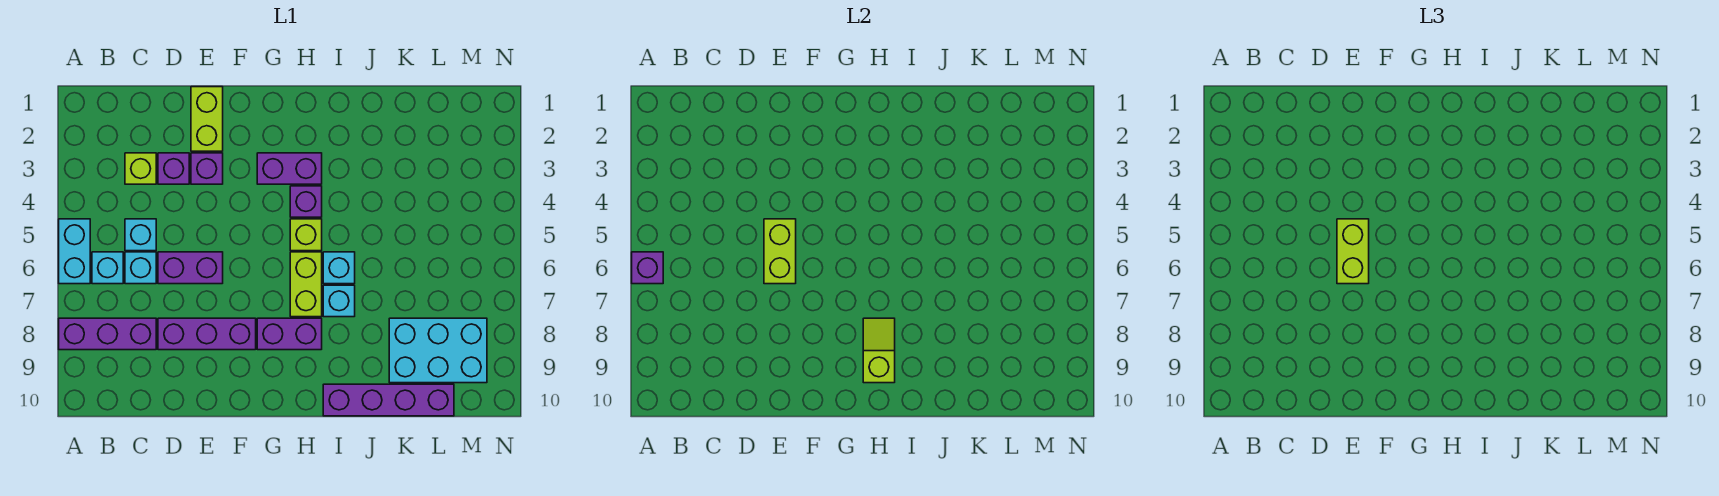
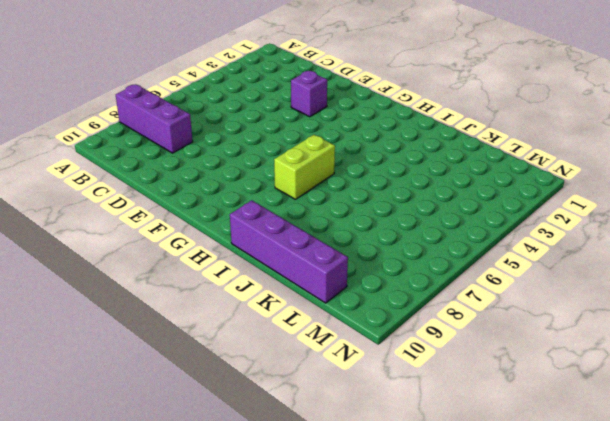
none -> cyan 1x2 brick [59,219,90,284]
none -> cyan 1x1 brick [92,252,123,284]
none -> lime 1x1 brick [125,153,156,184]

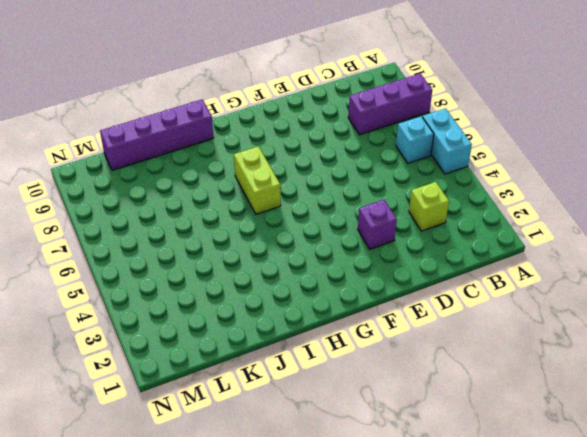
none -> cyan 1x1 brick [125,219,156,251]
none -> cyan 1x1 brick [125,252,156,284]
none -> purple 1x1 brick [158,153,189,184]

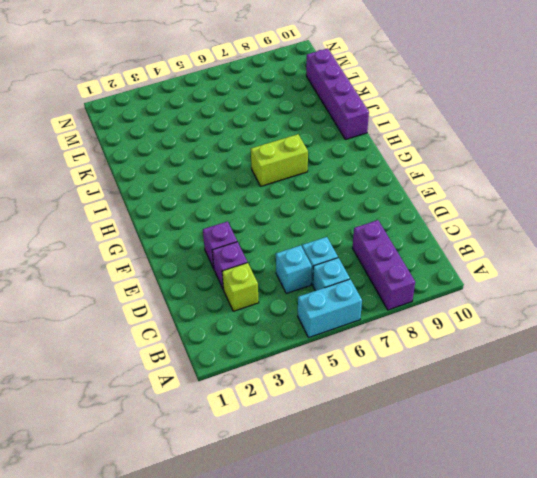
none -> purple 1x2 brick [158,252,223,284]
none -> purple 1x3 brick [158,318,256,350]
none -> lime 1x2 brick [191,87,223,151]

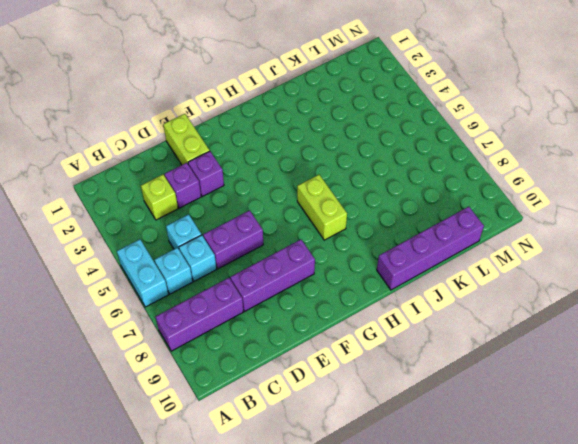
none -> purple 1x2 brick [257,153,322,184]
none -> purple 1x2 brick [257,318,322,350]
none -> purple 1x1 brick [290,186,322,217]

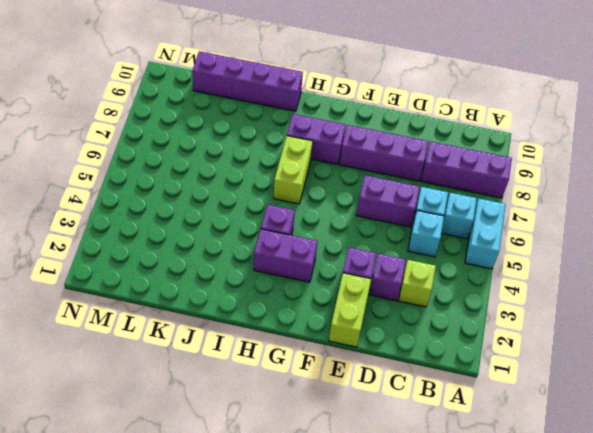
none -> lime 1x1 brick [290,219,322,251]
none -> cyan 1x1 brick [323,252,355,284]
none -> cyan 1x1 brick [323,285,355,317]

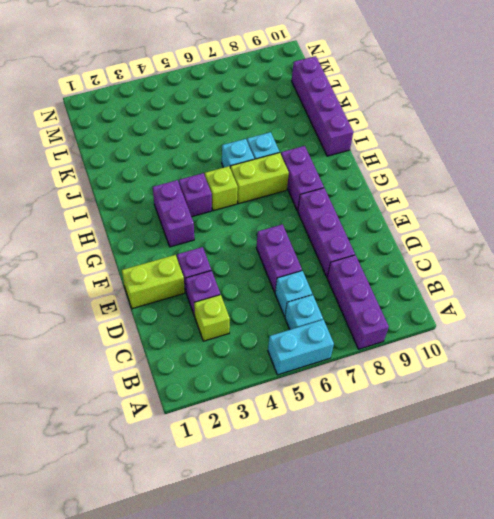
none -> cyan 1x1 brick [125,219,156,251]
none -> cyan 2x3 brick [389,318,487,383]
none -> purple 1x1 brick [632,252,663,284]

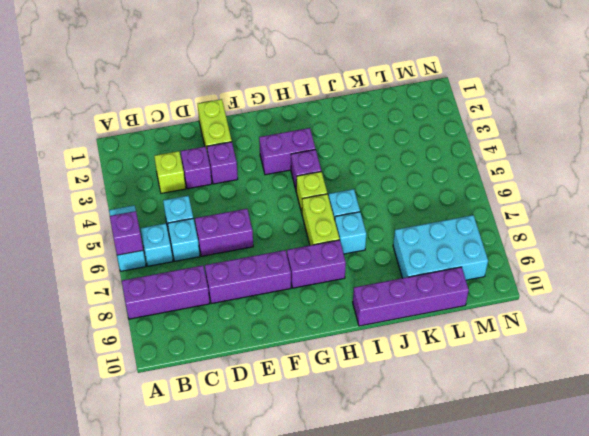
none -> lime 1x2 brick [764,219,796,284]
none -> lime 1x2 slope [863,318,895,383]
none -> lime 1x2 brick [1337,219,1369,284]

